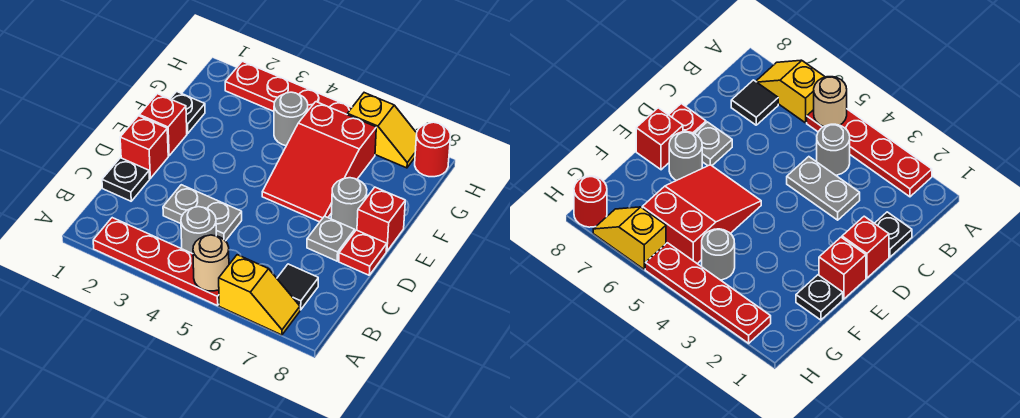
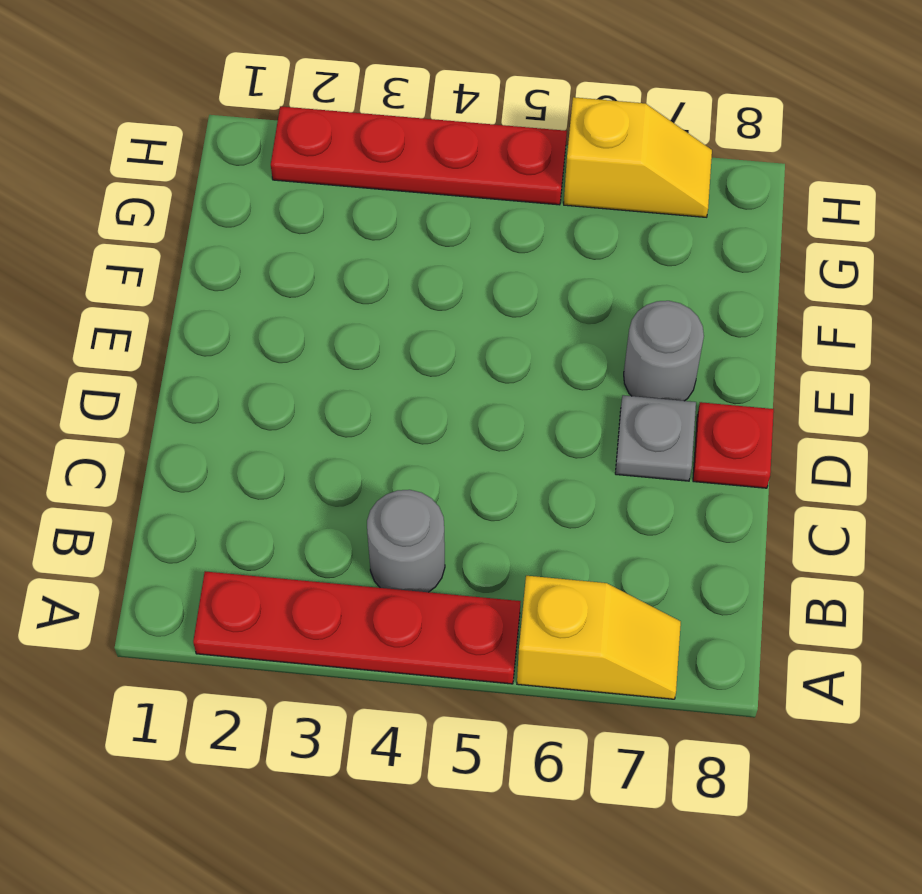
none -> black 1x1 tile [277,264,318,310]
none -> black 1x1 plate [102,158,150,201]
none -> grey 1x2 plate [163,185,242,241]

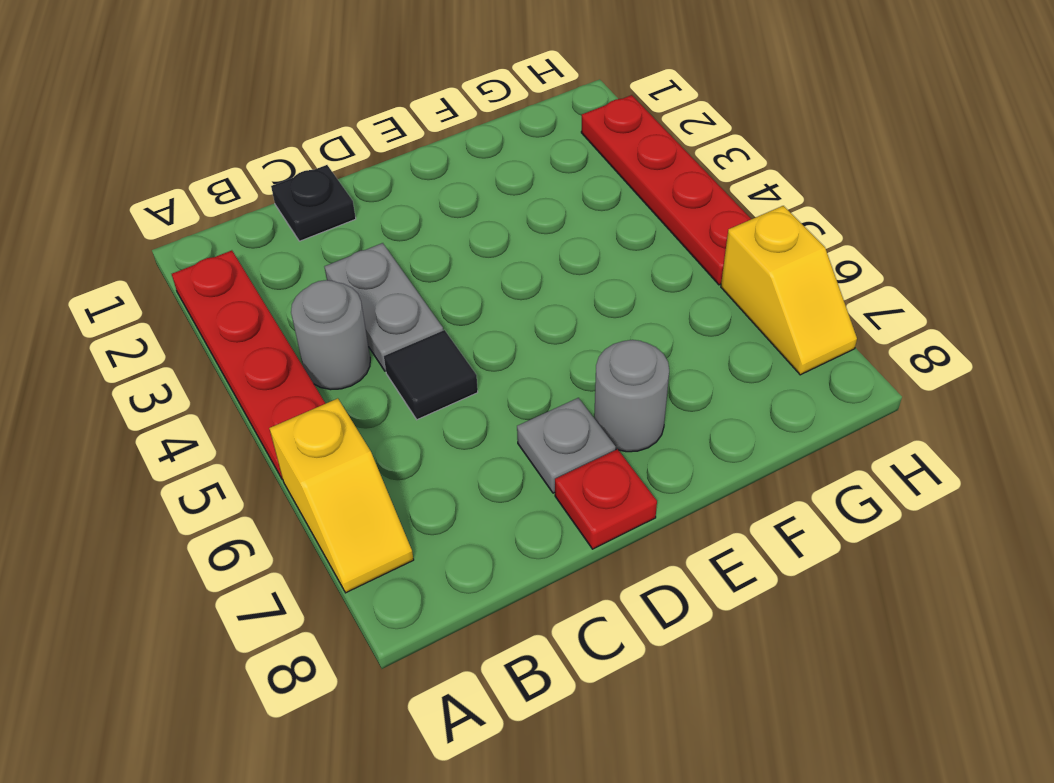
black 1x1 tile [384,330,478,420] -> black 1x1 tile moved to [277,264,318,310]
none -> red 1x1 brick [120,116,168,178]
none -> red 1x1 brick [139,94,187,156]
none -> red 2x3 slope [262,102,376,222]

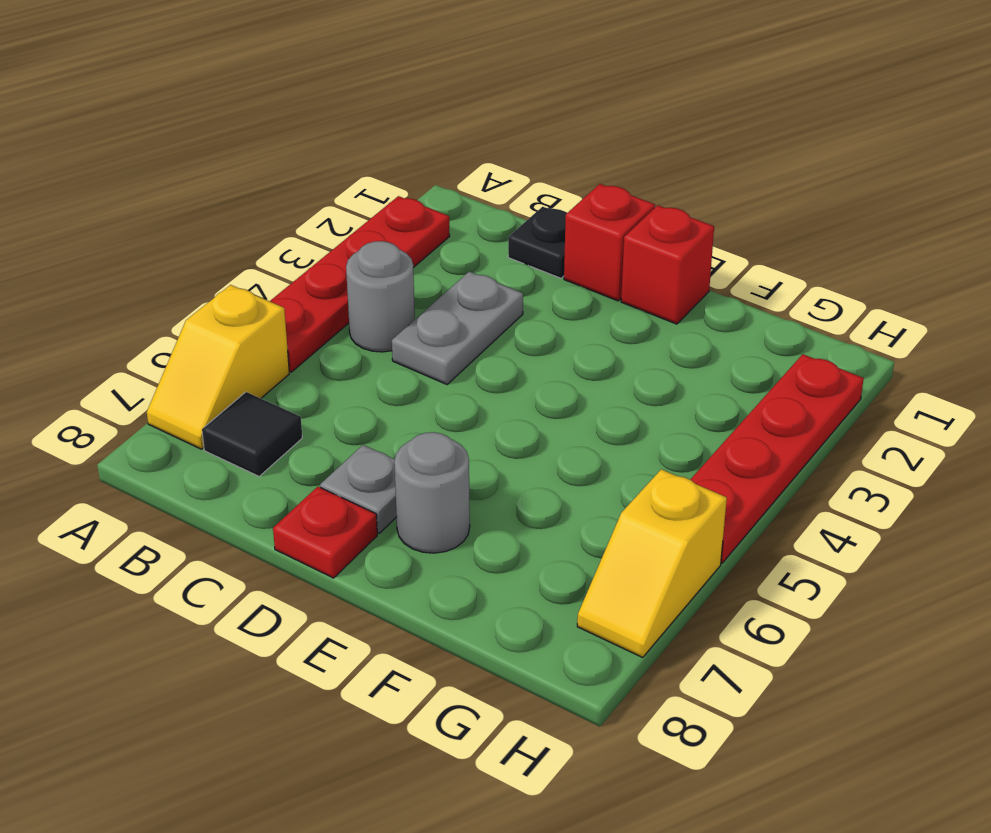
none -> red 2x3 slope [262,102,376,222]
none -> red 1x1 brick [357,187,405,251]
none -> black 1x1 plate [170,92,205,134]

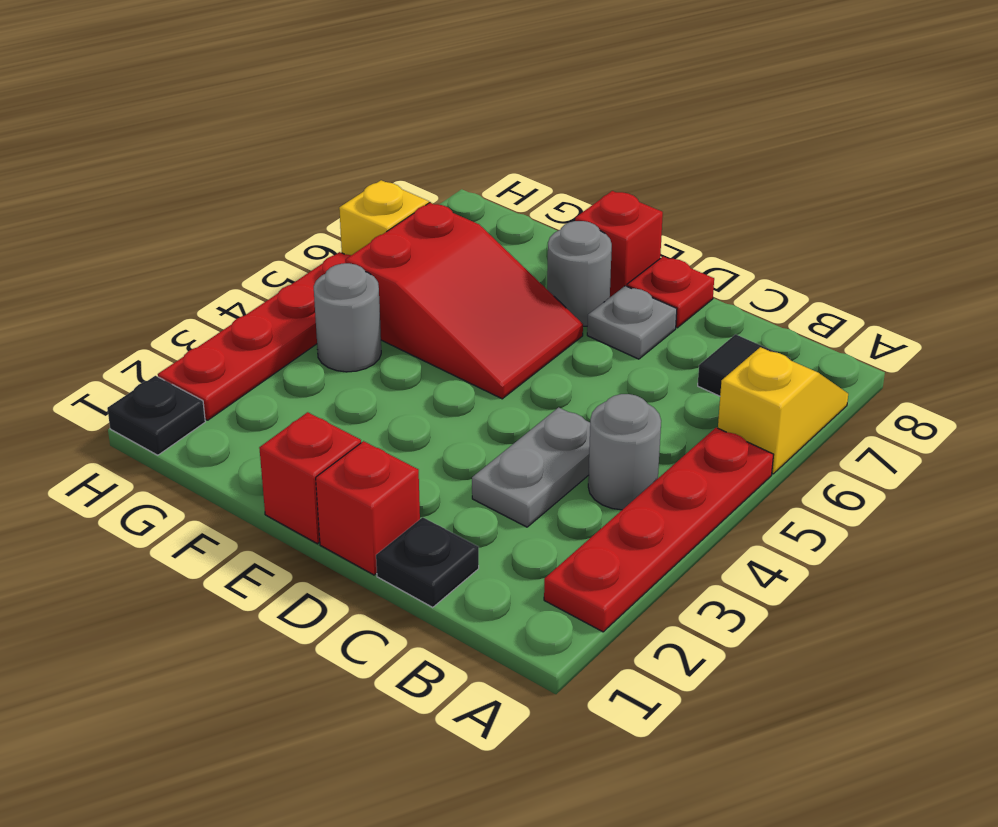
black 1x1 plate [107,376,205,455] -> black 1x1 plate moved to [170,92,205,134]
none -> red 1x1 round brick [415,122,450,177]
none -> tan 1x1 round brick [193,235,229,291]

